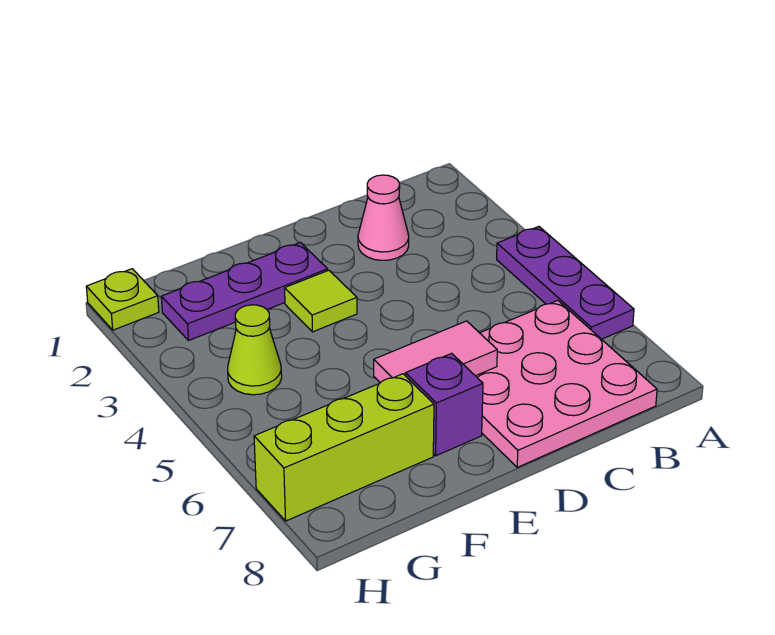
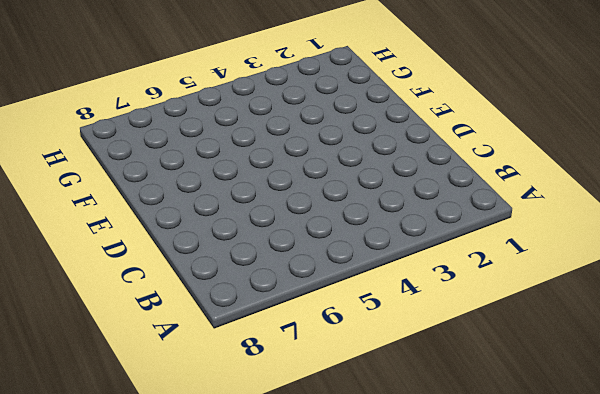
none -> purple 1x3 plate [497,227,634,339]
none -> pink 3x3 plate [476,301,657,467]

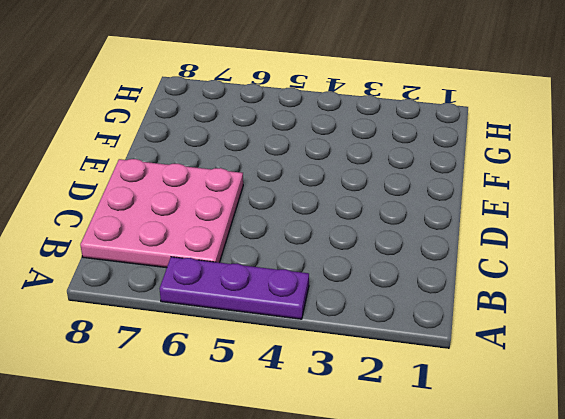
none -> pink 1x1 cone [358,175,409,260]
none -> purple 1x3 plate [161,243,328,341]

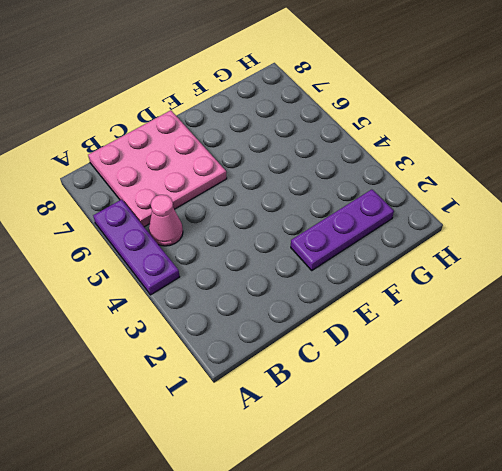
pink 1x1 cone [149,195,183,246] -> pink 1x1 cone moved to [358,175,409,260]
none -> lime 1x1 tile [285,270,357,332]
none -> purple 1x1 brick [405,353,483,456]

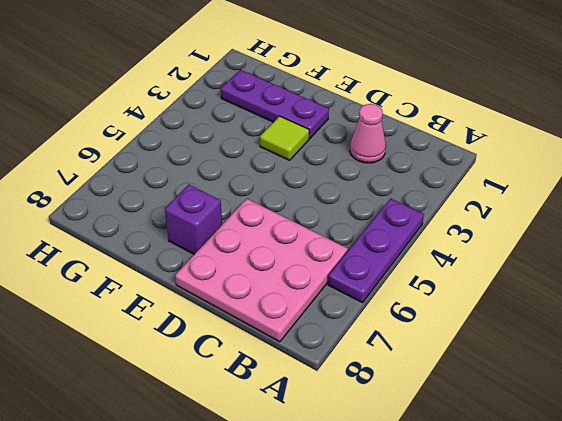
none -> lime 1x3 brick [254,374,434,521]
none -> lime 1x1 cone [228,305,282,395]

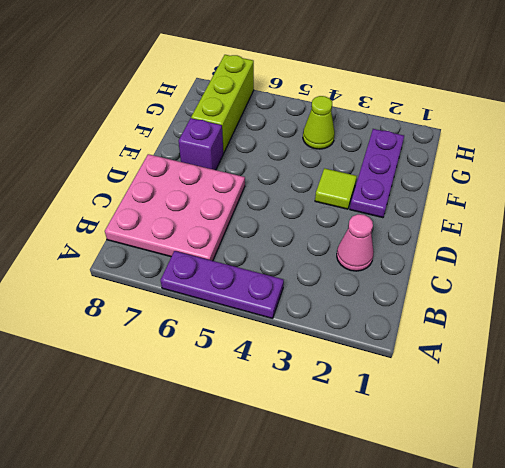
none -> lime 1x1 plate [86,269,159,330]
none -> pink 1x2 tile [374,321,497,383]

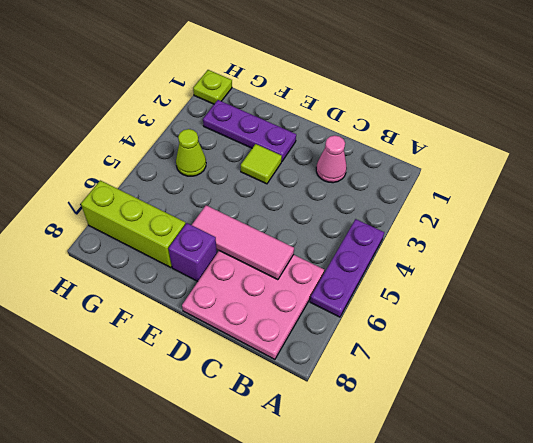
pink 1x3 tile [192,205,294,280] -> pink 1x2 tile [374,321,497,383]

